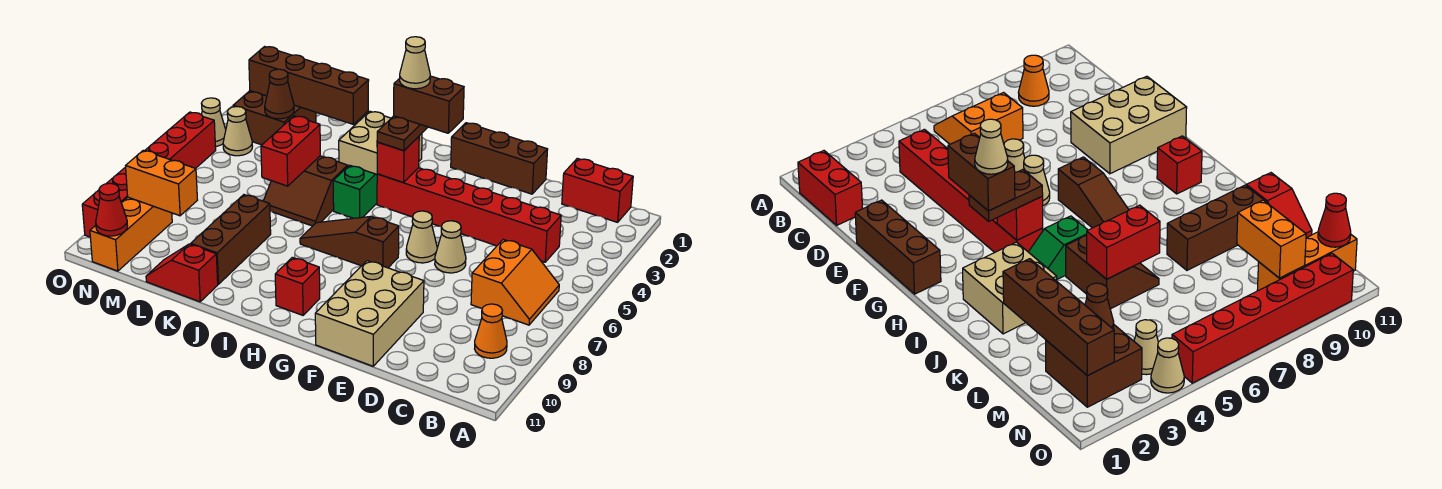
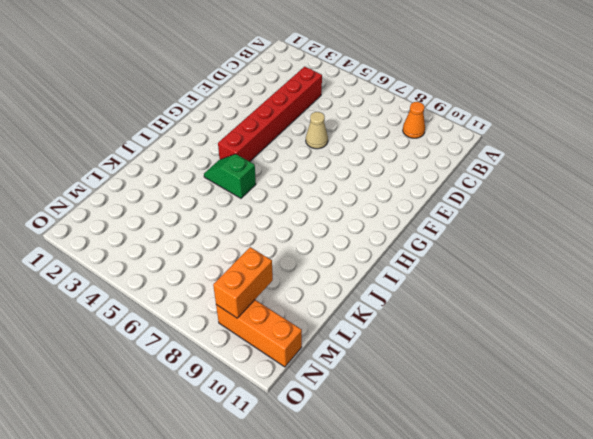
none -> red 1x2 brick [562,158,633,222]
none -> orange 2x2 slope [471,240,559,325]
none -> brown 1x3 brick [451,123,548,194]

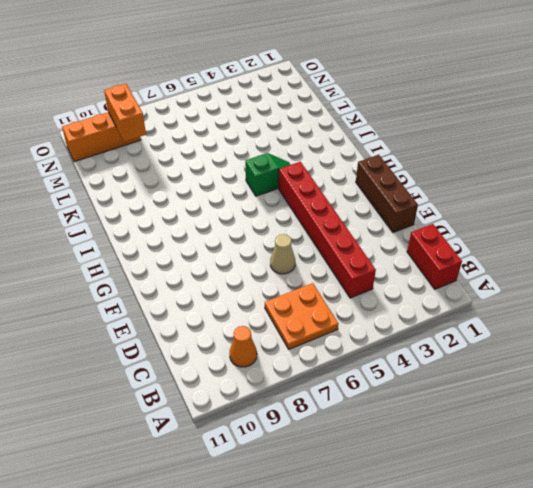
orange 2x2 plate [265,283,338,349] -> orange 2x2 slope [471,240,559,325]
none -> tan 2x3 brick [315,261,424,366]
none -> tan 1x1 cone [406,211,437,263]
none -> brown 1x3 slope [300,216,399,268]

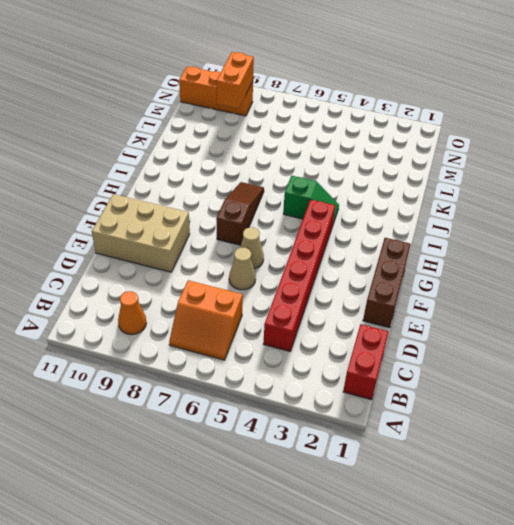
none -> red 1x1 brick [275,257,320,315]
none -> tan 2x2 brick [339,111,422,175]
none -> brown 2x2 slope [264,156,348,226]

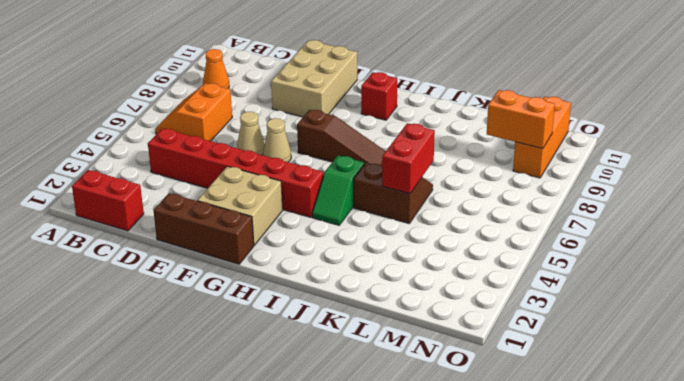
tan 2x2 brick [197,166,283,245] -> tan 2x2 brick moved to [339,111,422,175]
none -> brown 1x3 brick [191,195,271,284]
none -> red 1x2 slope [146,244,218,302]
none -> brown 2x2 brick [233,91,316,145]

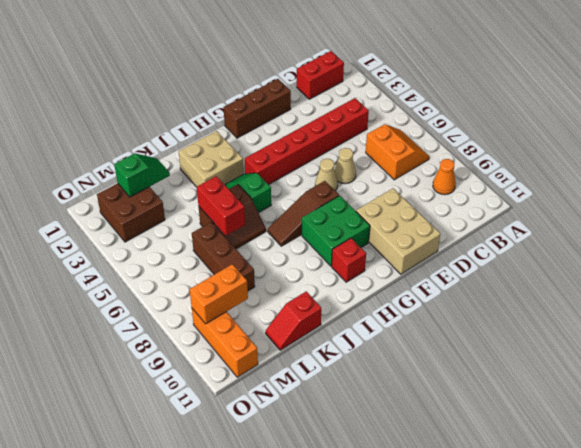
green 2x2 brick [302,196,370,266] -> none
green 1x2 slope [114,153,170,197] -> brown 1x4 brick [249,47,369,124]
brown 1x3 brick [192,222,255,291] -> brown 1x3 brick moved to [191,195,271,284]
none -> tan 1x1 cone [223,107,252,156]
none -> tan 1x1 cone [201,98,226,147]
none -> red 1x6 brick [82,112,216,237]

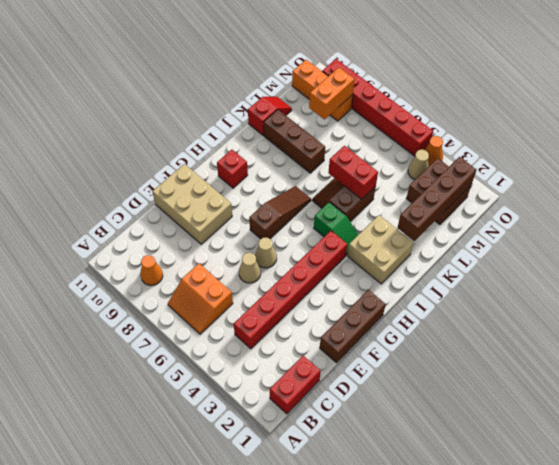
orange 1x1 cone [425,136,443,166] -> tan 1x1 cone [201,98,226,147]
none -> red 1x1 brick [377,137,419,182]
none -> brown 1x1 cone [265,69,294,119]
none -> red 1x1 cone [96,183,127,236]

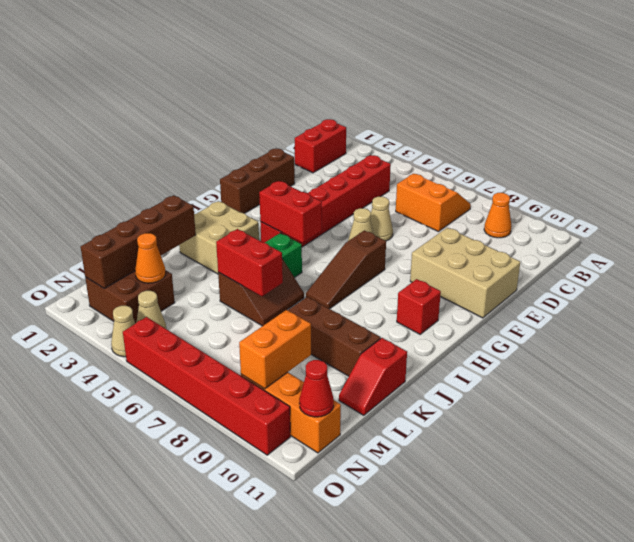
red 1x2 brick [259,181,322,243] -> red 1x1 brick [377,137,419,182]
orange 1x1 cone [135,233,166,283] -> brown 1x1 cone [265,69,294,119]
none -> brown 1x2 plate [377,116,428,151]
none -> brown 1x2 brick [394,76,464,133]
none -> tan 1x1 cone [400,37,430,89]

